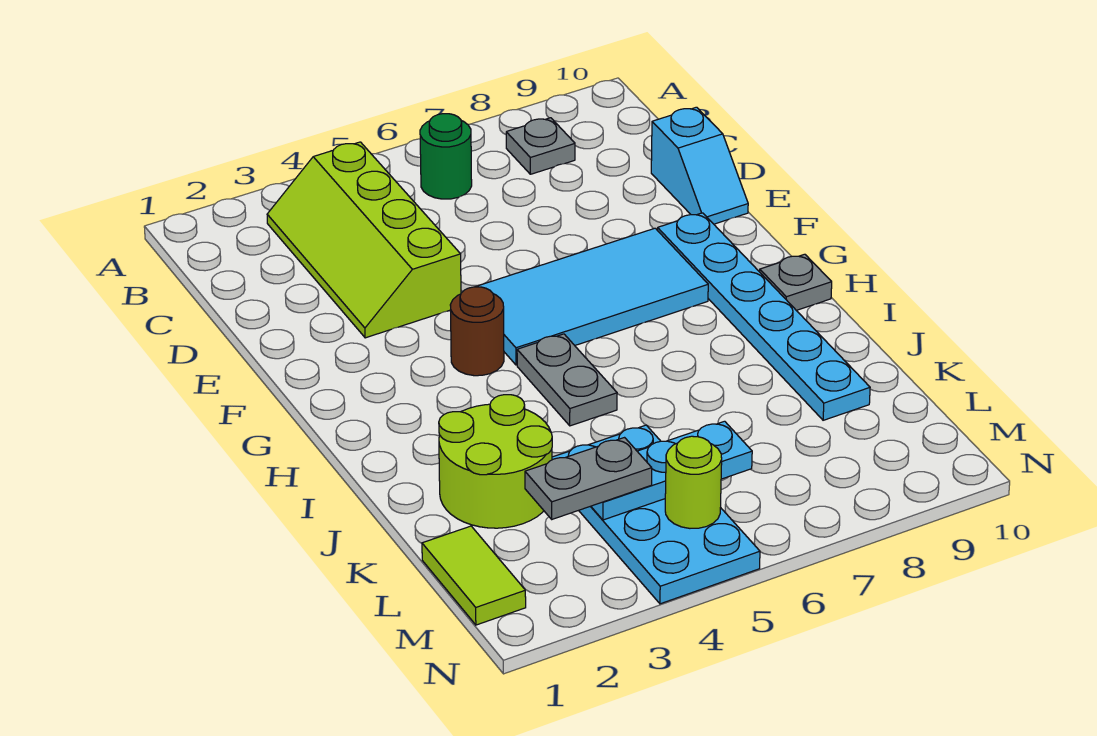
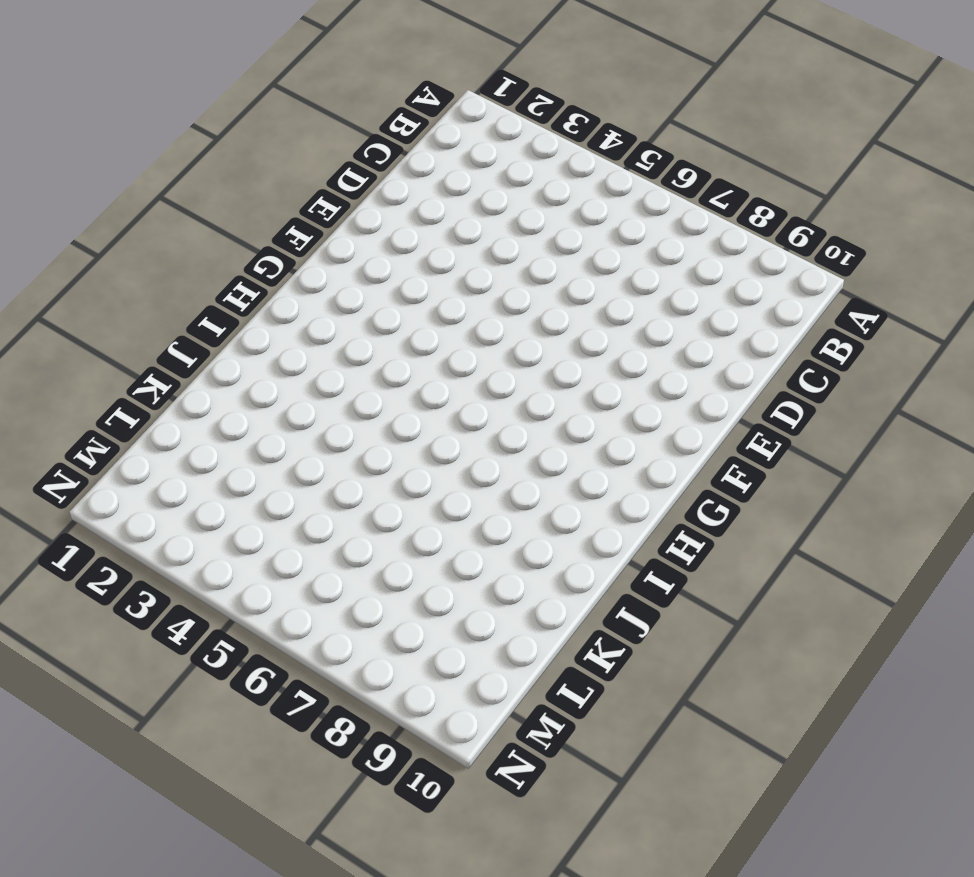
none -> lime 2x4 slope [267,142,461,338]
none -> green 1x1 round brick [420,114,472,199]
none -> grey 1x1 plate [506,118,575,174]

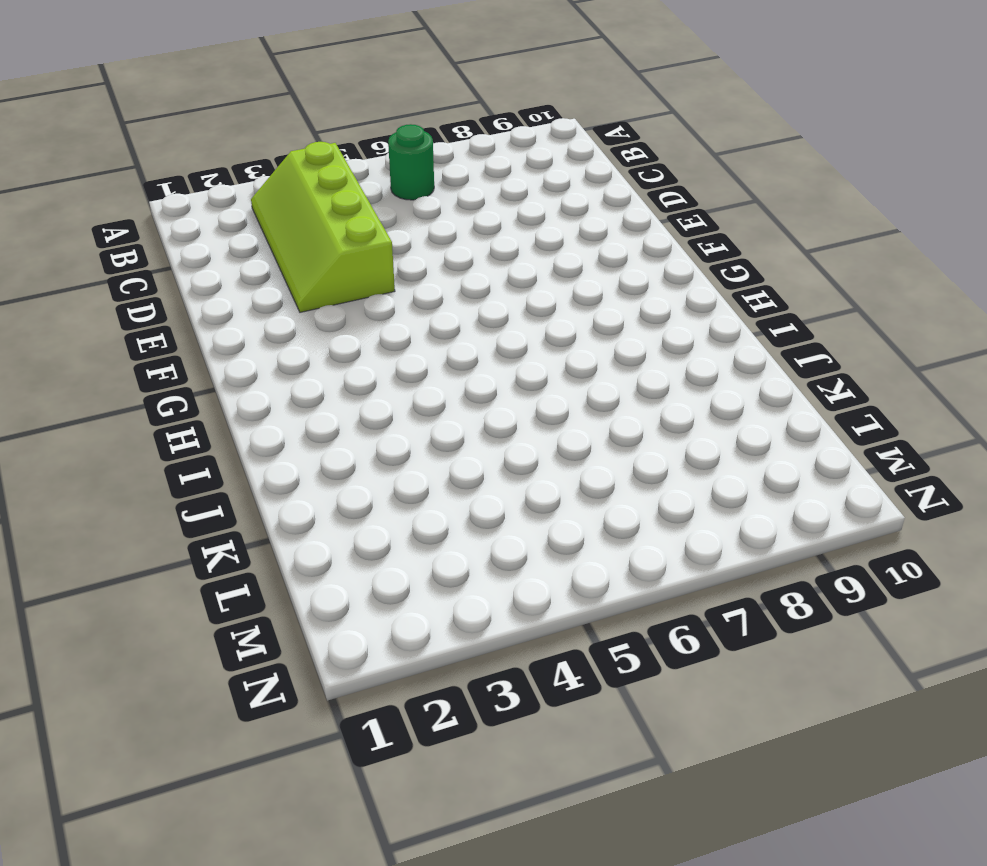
none -> grey 1x1 plate [506,118,575,174]
none -> cyan 1x2 slope [651,107,748,224]
none -> cyan 2x4 tile [476,228,708,365]

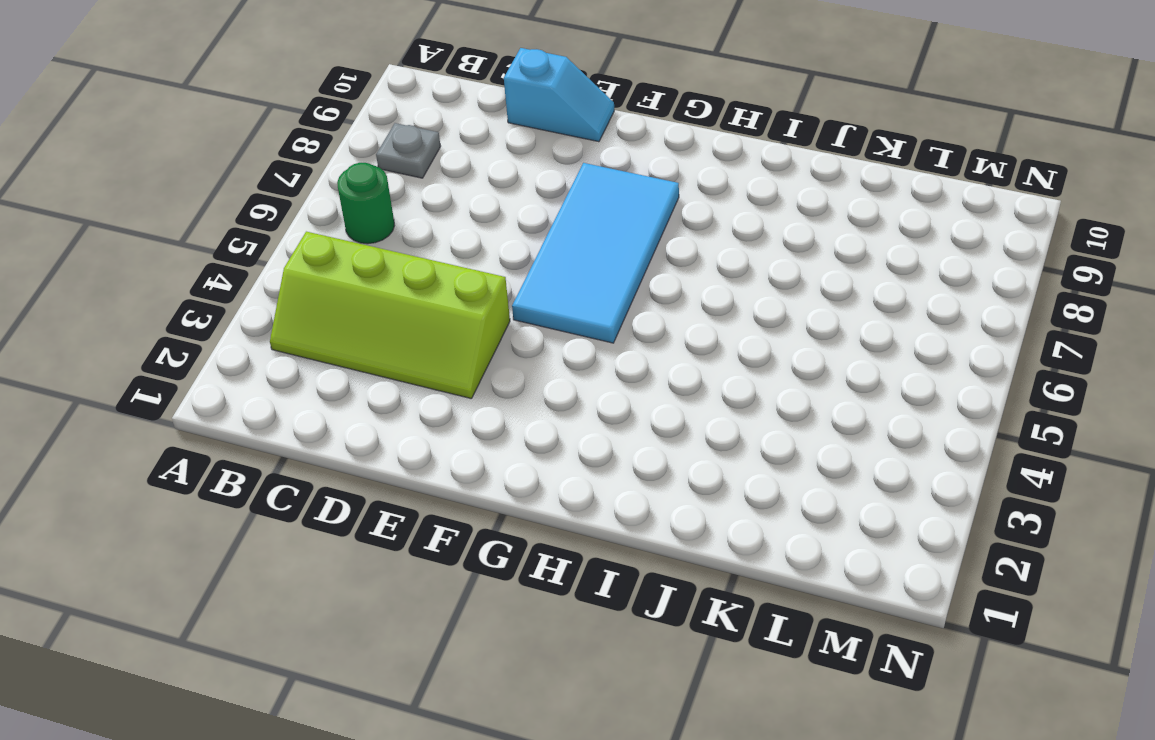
none -> cyan 1x6 plate [658,213,870,420]
none -> brown 1x1 round brick [450,287,504,376]
none -> grey 1x2 plate [517,334,617,426]

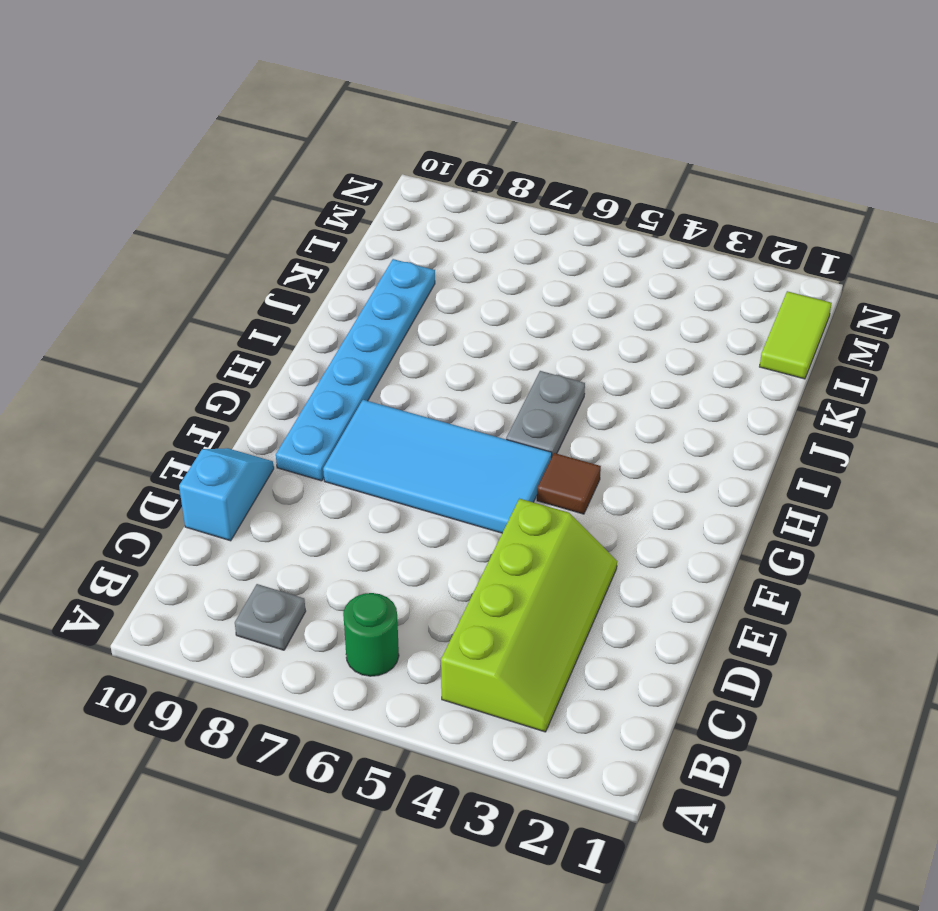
brown 1x1 tile [537,453,601,514] -> brown 1x1 round brick [450,287,504,376]
none -> grey 1x1 plate [760,254,832,310]
none -> lime 2x2 round brick [439,395,552,528]
none -> cyan 2x4 plate [552,425,760,604]

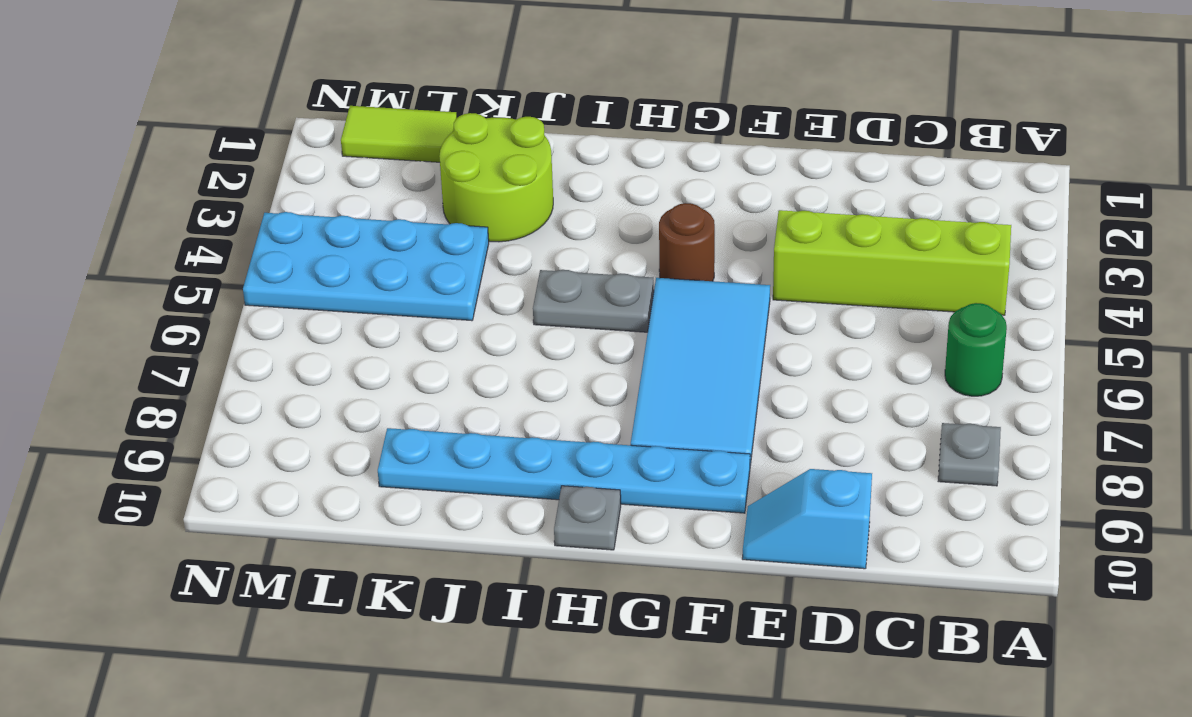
none -> cyan 1x3 plate [591,421,752,520]
none -> lime 1x1 round brick [665,436,722,528]
none -> grey 1x2 plate [525,438,652,519]

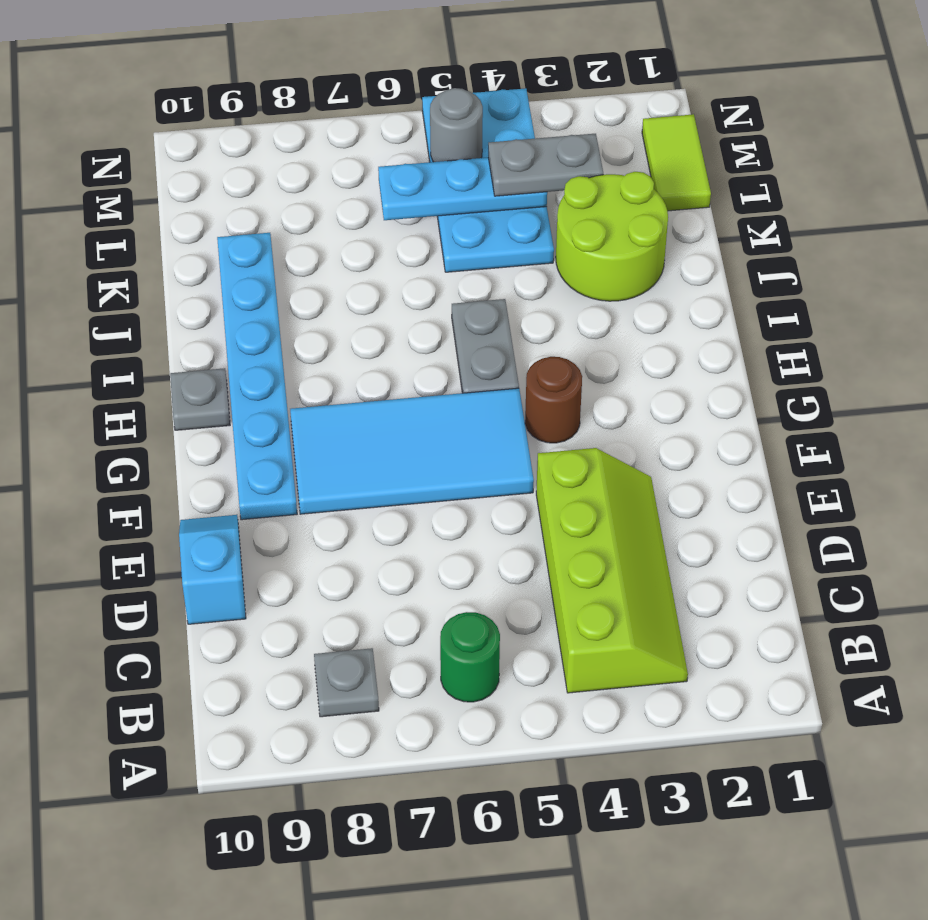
grey 1x1 round brick [430,88,483,162] -> lime 1x1 round brick [665,436,722,528]

